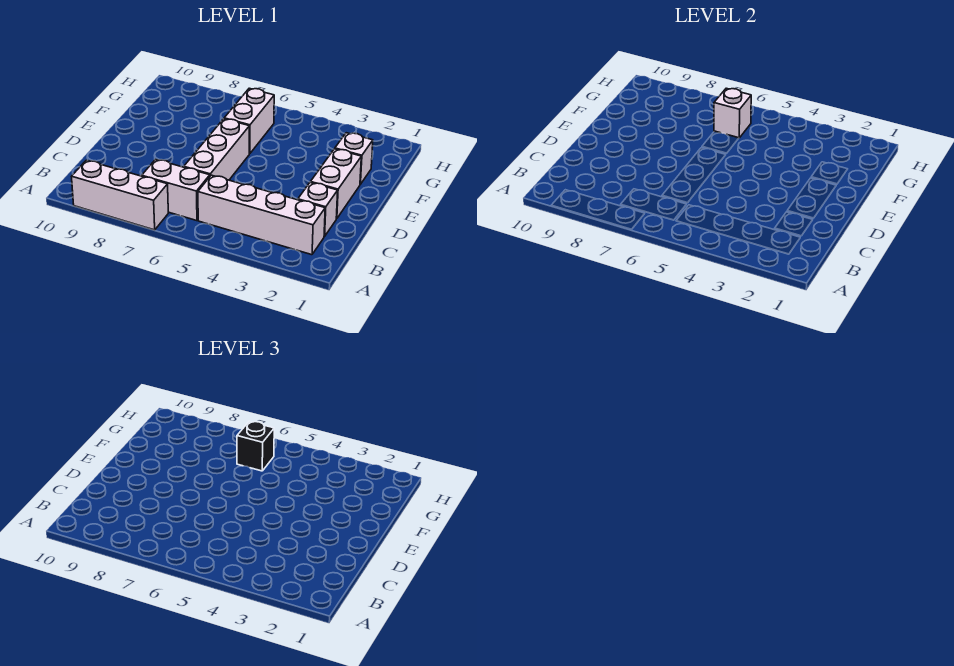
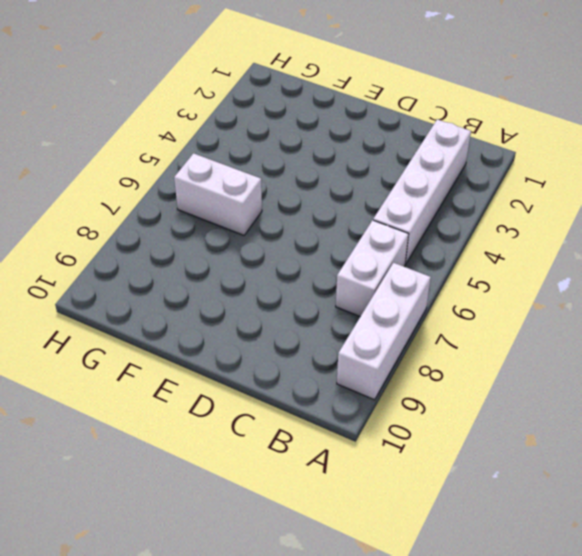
none -> white 1x1 brick [298,182,338,236]
none -> white 1x3 brick [184,119,249,180]

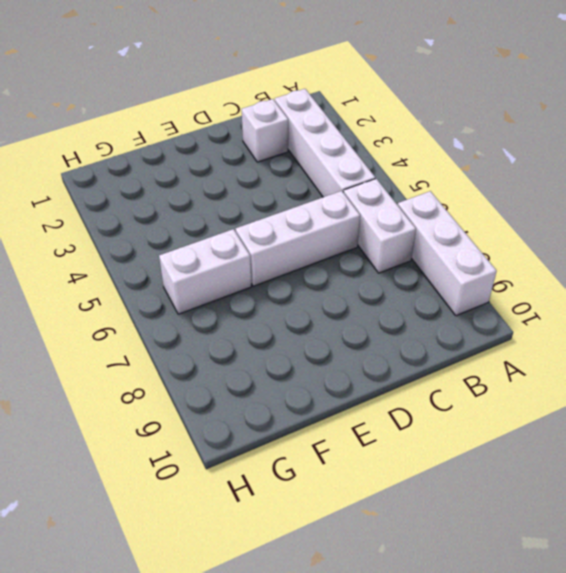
none -> white 1x2 brick [311,149,361,219]
none -> white 1x1 brick [335,133,373,184]

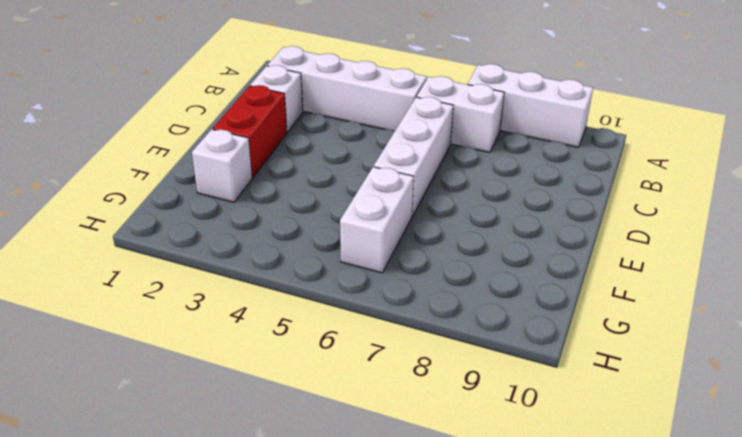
red 1x2 brick [213,85,287,177] -> white 1x2 brick [311,149,361,219]
none -> white 1x1 brick [714,88,751,138]
none -> black 1x1 brick [237,421,274,471]

